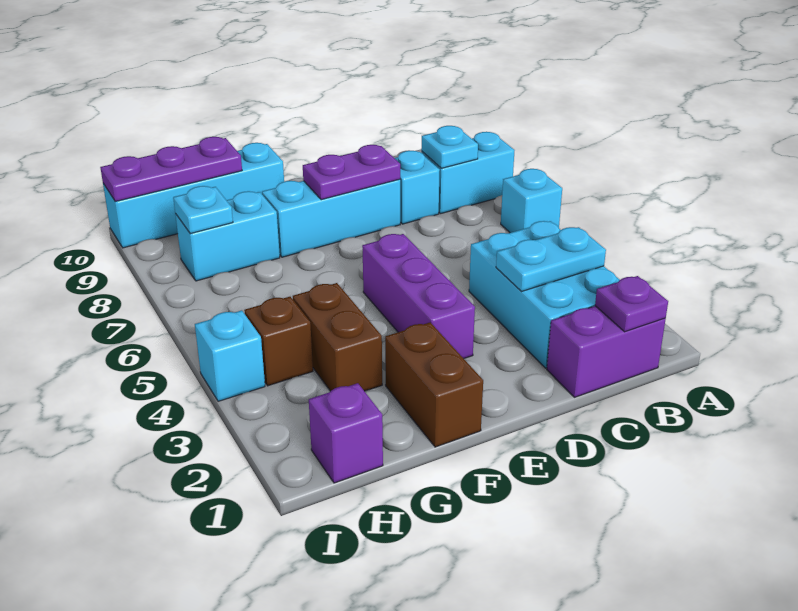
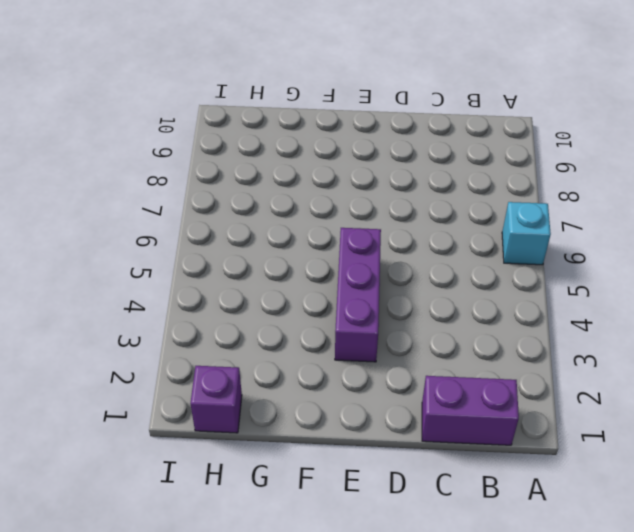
none -> cyan 1x2 brick [421,132,515,214]
none -> cyan 2x3 brick [469,221,620,368]
none -> cyan 1x1 brick [395,151,440,224]

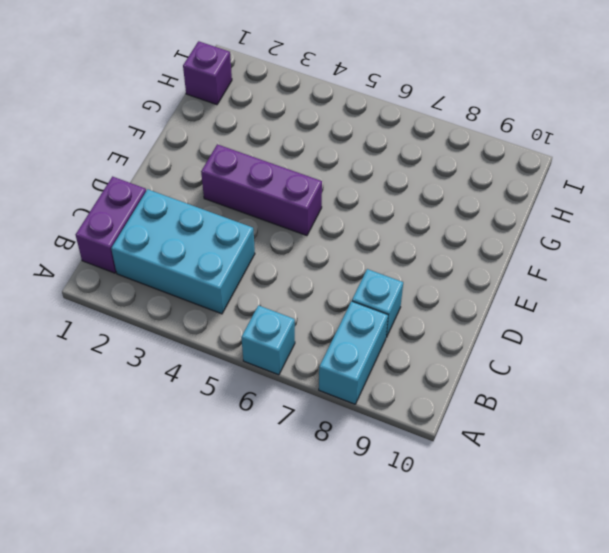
none -> cyan 1x3 brick [262,179,400,257]
none -> brown 1x2 brick [385,322,483,447]
none -> cyan 1x4 brick [103,143,284,248]

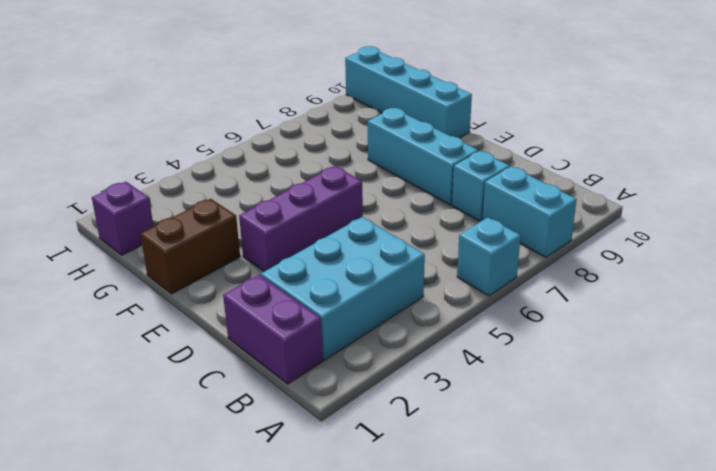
none -> brown 1x2 brick [292,283,382,391]
none -> cyan 1x2 brick [175,191,280,281]
none -> brown 1x1 brick [244,297,313,386]

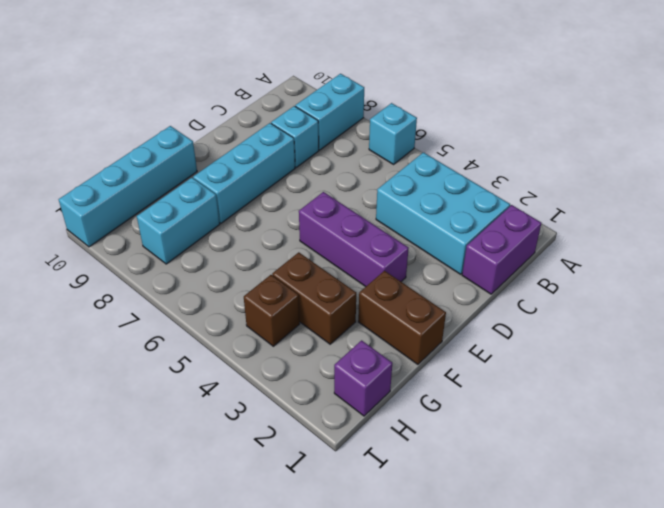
none -> cyan 1x1 brick [195,310,265,401]
none -> purple 1x1 plate [595,276,668,332]
none -> cyan 1x2 plate [496,227,606,292]

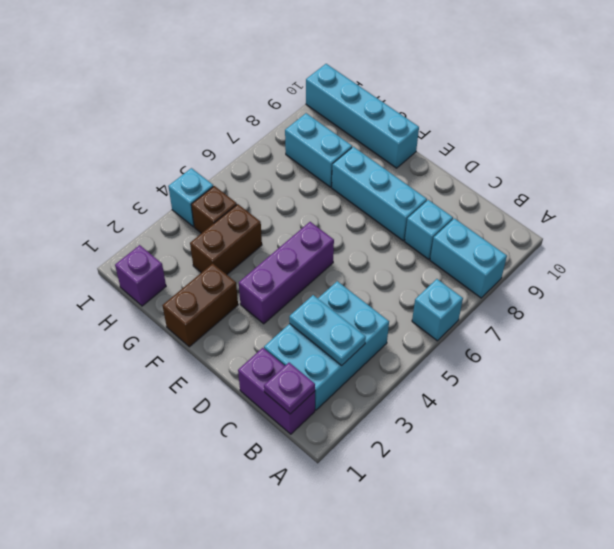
none -> cyan 1x1 plate [421,126,478,168]
none -> purple 1x2 plate [303,145,400,200]
none -> purple 1x3 plate [100,137,242,201]

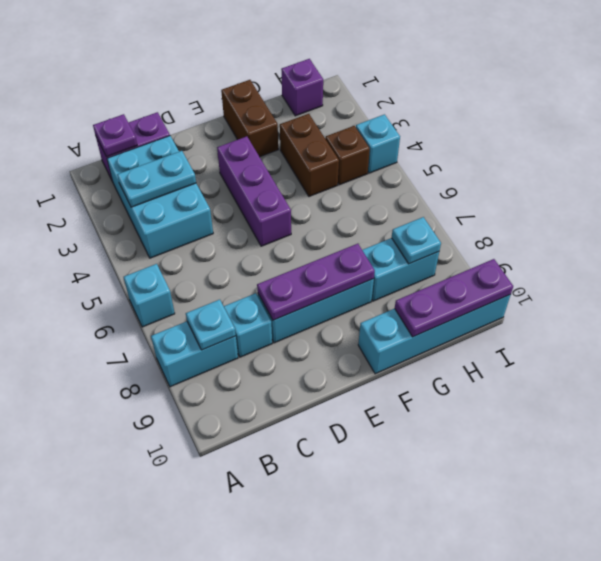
purple 1x3 plate [257,244,375,320] -> purple 1x2 plate [303,145,400,200]

